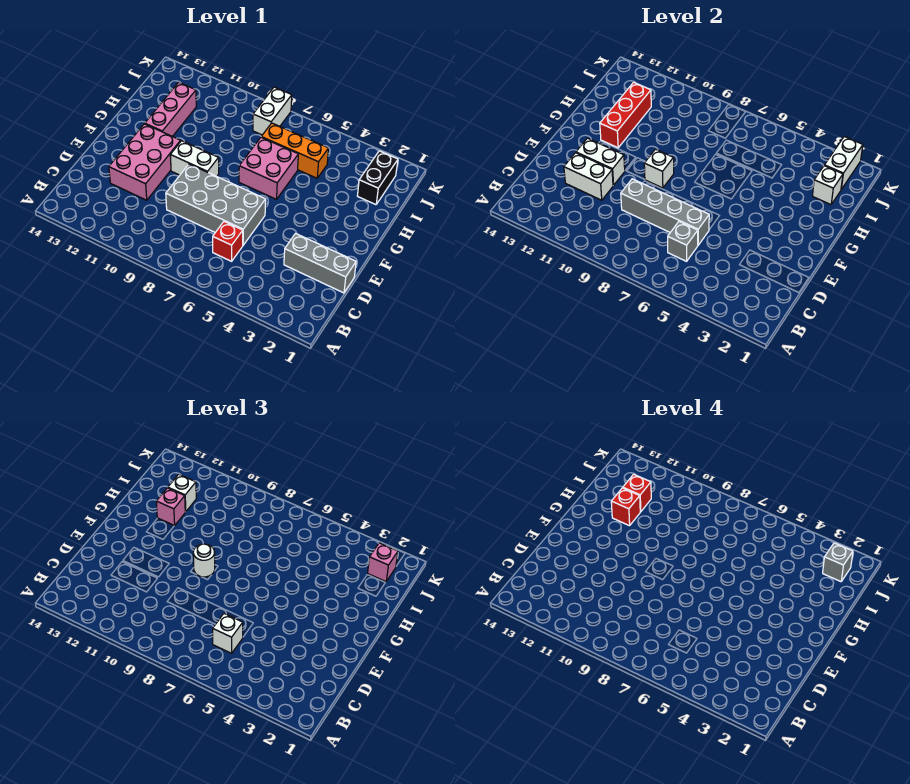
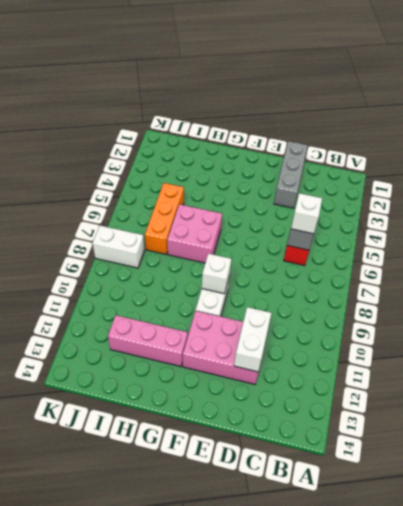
none -> grey 2x4 brick [166,164,266,245]
none -> black 1x2 brick [357,151,398,205]
none -> grey 1x4 brick [621,179,709,245]

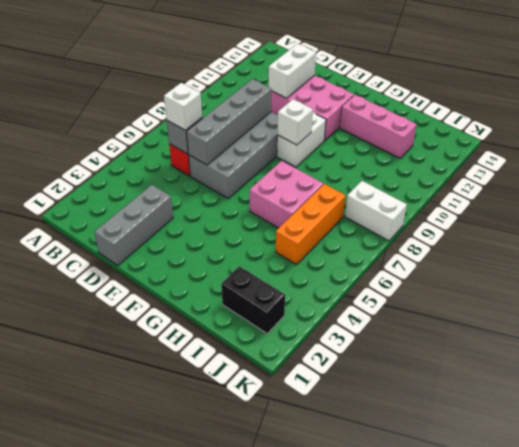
none -> white 1x2 brick [576,138,625,185]
none -> red 1x3 brick [600,82,651,148]
none -> white 1x1 brick [812,166,843,205]

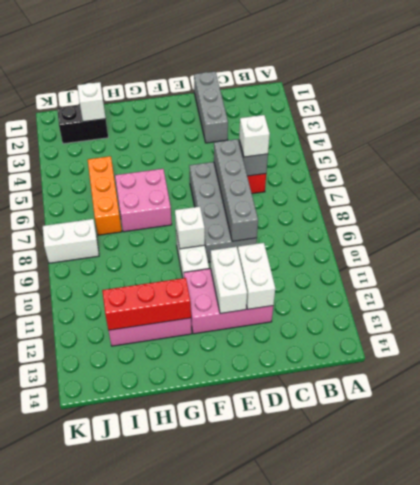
none -> white 1x2 brick [824,137,863,189]
none -> white 1x1 round brick [193,544,215,577]
none -> pink 1x1 brick [156,488,185,526]

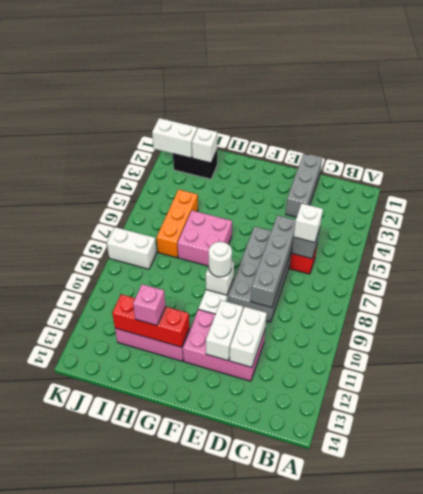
none -> white 1x1 brick [168,474,196,512]
none -> pink 1x1 brick [368,543,398,582]
none -> red 1x1 brick [611,488,640,526]

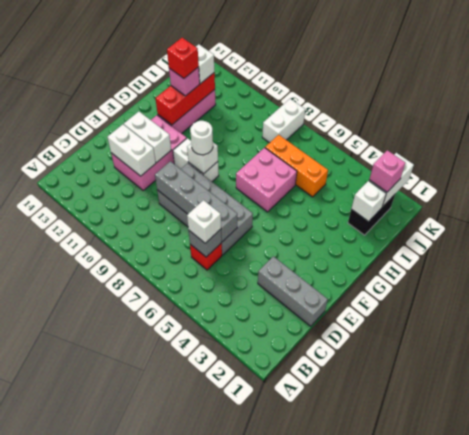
none -> red 1x1 brick [623,474,651,512]
none -> grey 1x1 brick [823,543,853,582]

